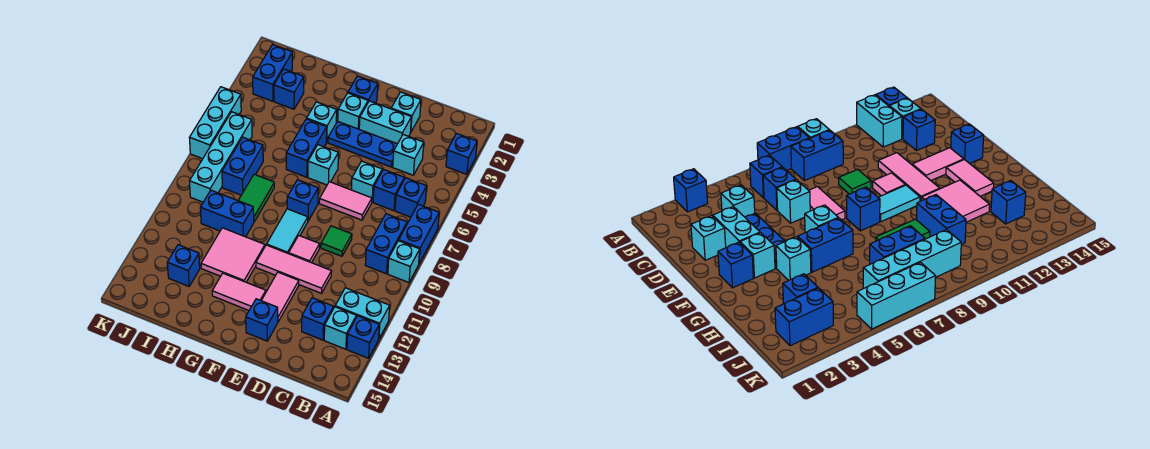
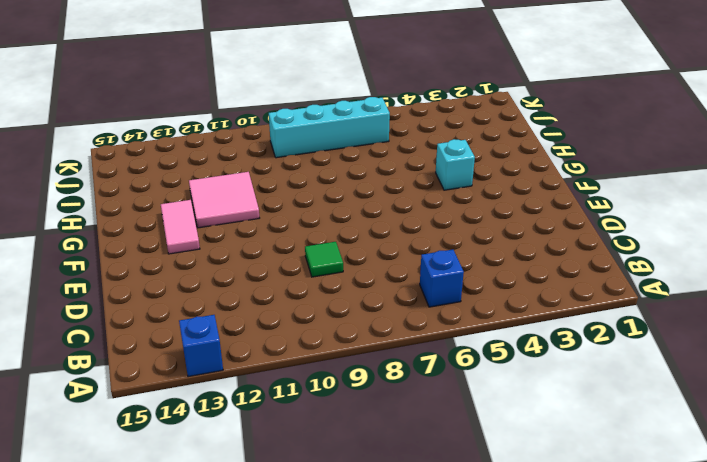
none -> blue 1x1 brick [446,134,477,174]
none -> blue 1x2 brick [399,204,439,263]
none -> cyan 1x1 brick [388,241,420,283]
none -> cyan 1x2 brick [335,288,390,338]

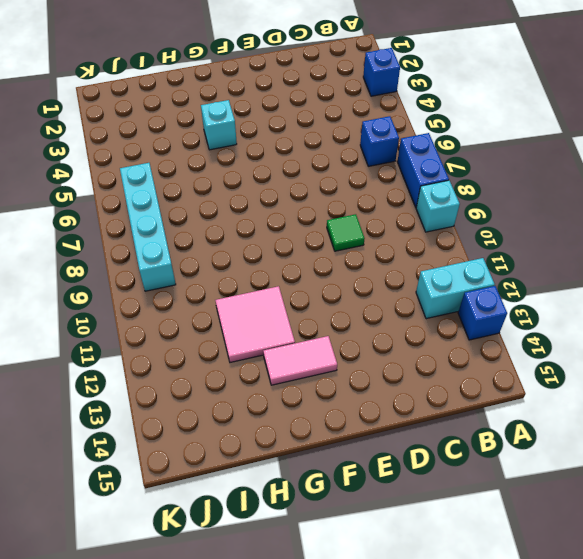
none -> blue 1x2 brick [365,214,407,274]
none -> cyan 1x1 brick [324,307,356,349]
none -> cyan 1x1 brick [393,135,424,175]
none -> blue 1x1 brick [373,169,404,211]

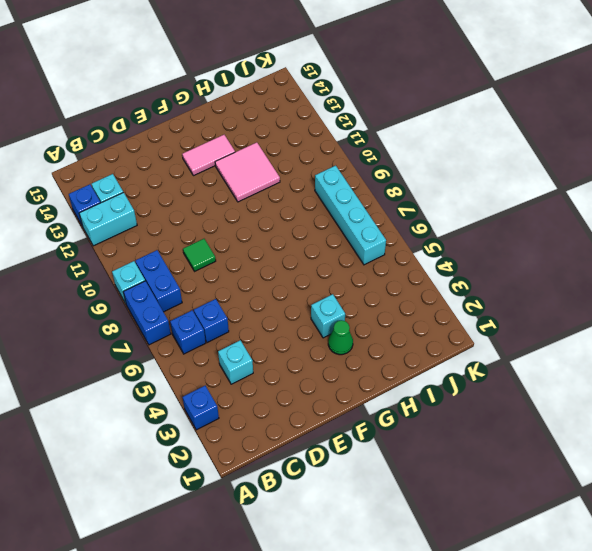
green 1x1 cone [328,320,353,355] -> none
none -> blue 1x1 brick [302,298,334,340]
none -> cyan 1x1 brick [391,92,421,133]
none -> cyan 1x2 brick [359,101,411,144]
none -> blue 1x3 plate [328,121,397,167]

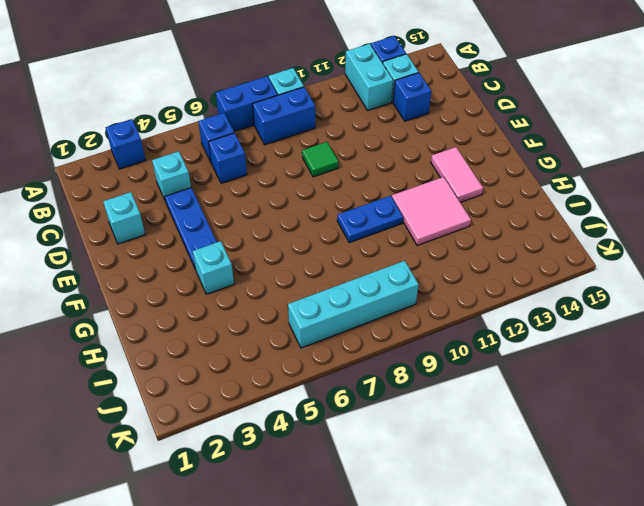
blue 1x2 plate [337,196,403,243] -> none
none -> cyan 1x2 brick [359,101,411,144]
none -> cyan 1x1 brick [351,161,382,202]
none -> pink 1x2 tile [319,182,372,220]
none -> pink 1x3 tile [256,245,332,293]

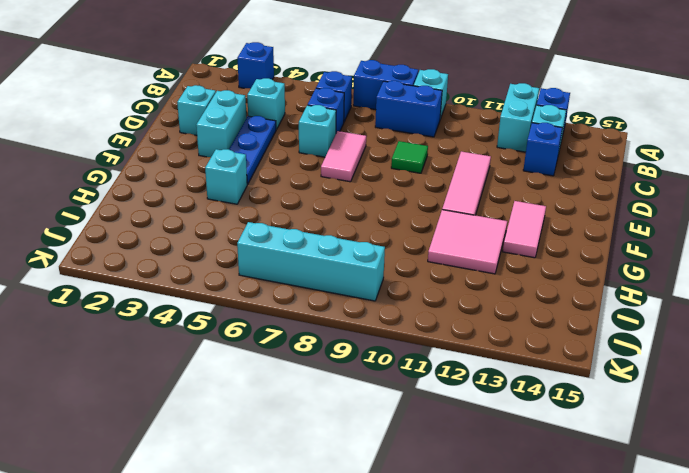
none -> pink 1x1 tile [289,236,320,263]
none -> pink 1x2 tile [261,272,299,322]
none -> blue 1x1 brick [246,299,278,341]
none -> blue 1x1 brick [348,76,378,103]

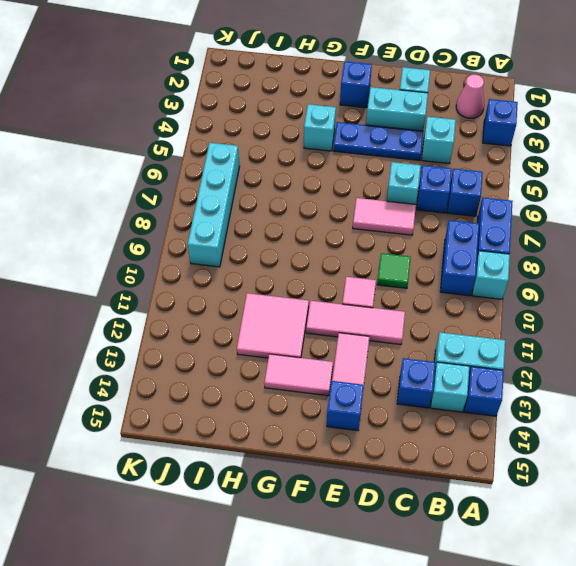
pink 1x1 cone [456,74,484,118] -> none
none -> cyan 1x1 brick [338,93,368,129]
none -> cyan 1x1 brick [308,145,338,185]
none -> blue 1x1 brick [287,180,318,221]
none -> cyan 1x2 tile [267,209,308,254]

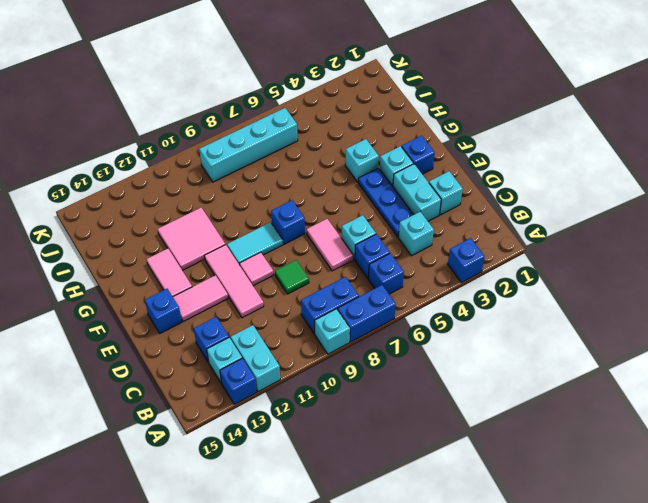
none -> cyan 1x1 brick [308,145,338,185]
none -> blue 1x2 brick [286,119,327,177]
none -> green 1x2 tile [238,174,274,222]
none -> blue 1x2 brick [200,190,254,237]

